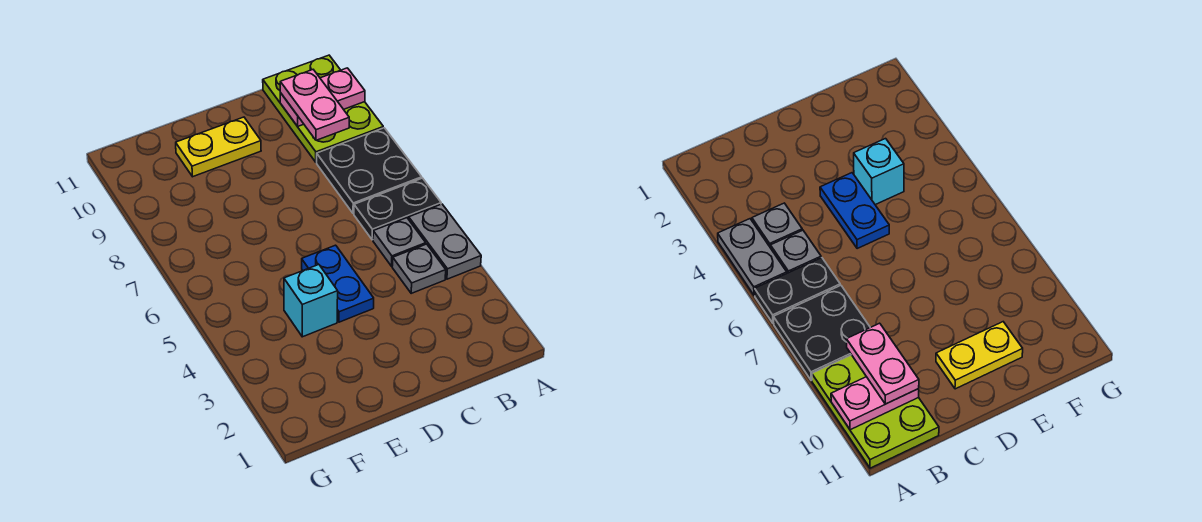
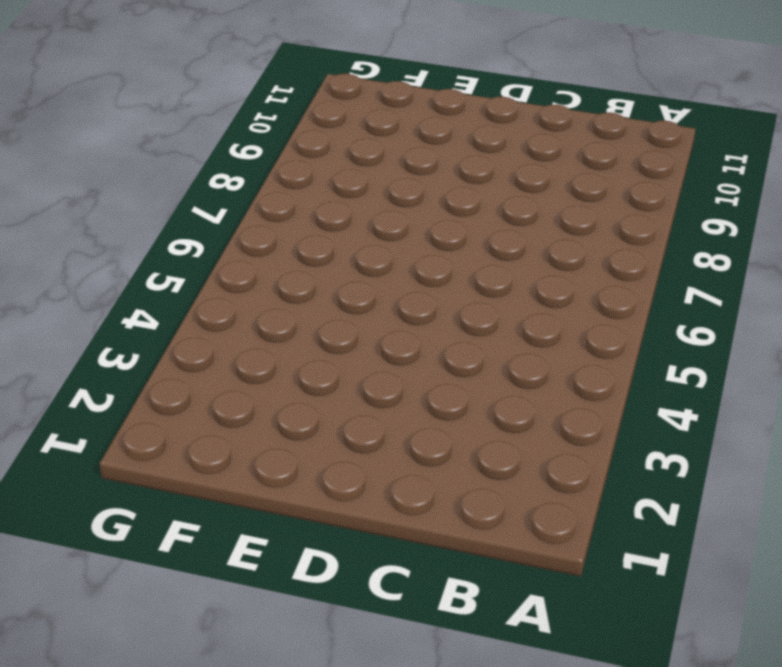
none -> grey 1x2 plate [409,204,481,279]
none -> black 1x2 plate [354,178,441,240]

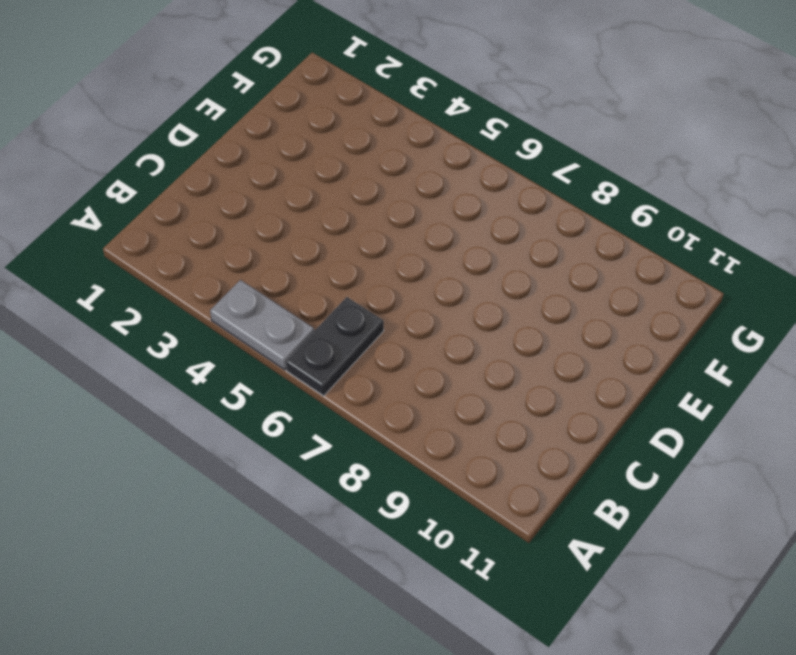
none -> black 2x2 plate [317,128,422,214]
none -> lime 2x3 plate [263,55,383,162]

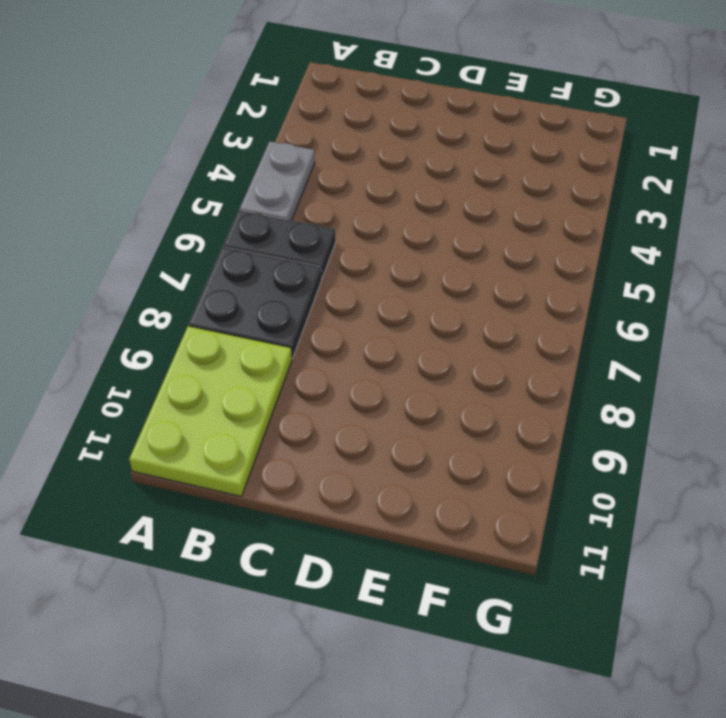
none -> grey 1x1 plate [392,244,446,293]
none -> grey 1x1 plate [373,218,426,266]

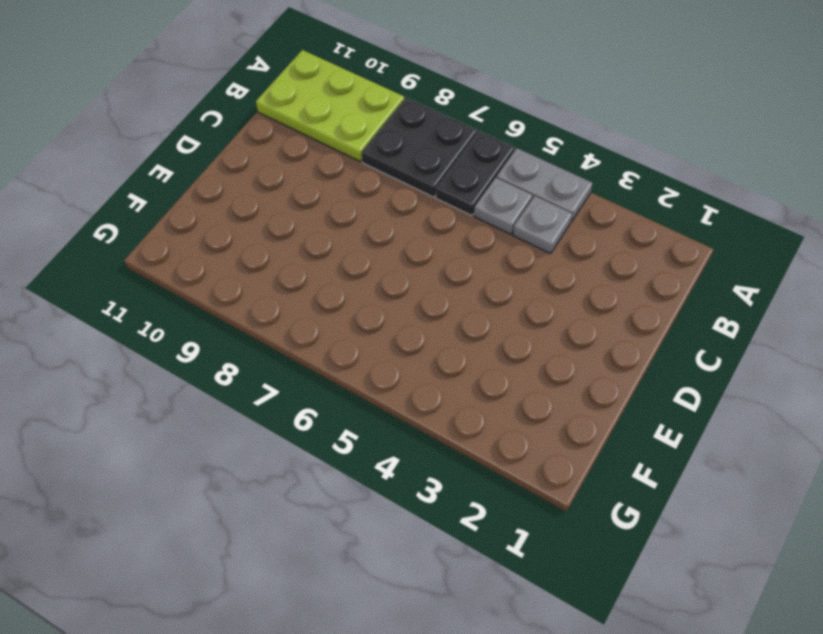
none -> blue 1x2 plate [302,245,374,322]
none -> yellow 1x2 plate [176,117,261,177]

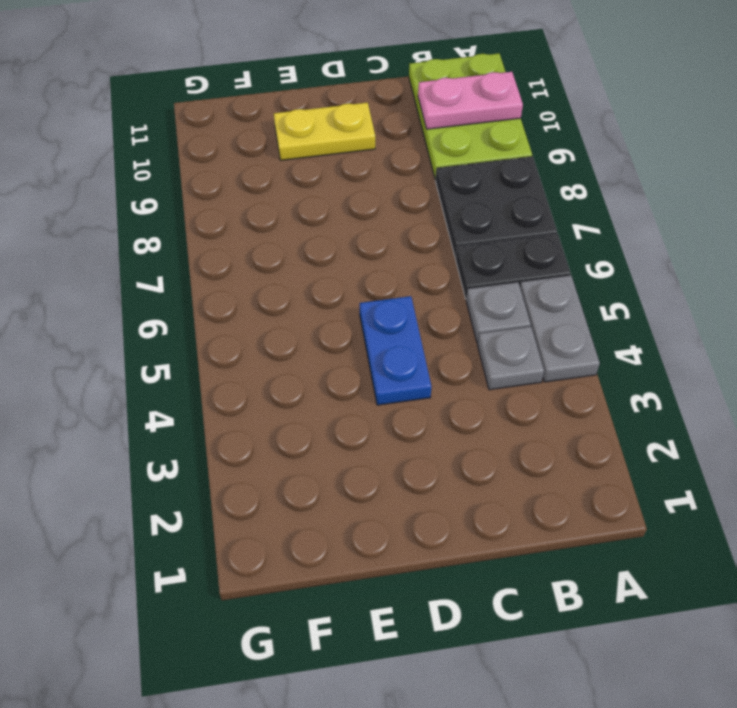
none -> cyan 1x1 brick [284,264,338,337]
none -> pink 1x2 plate [280,70,349,140]

